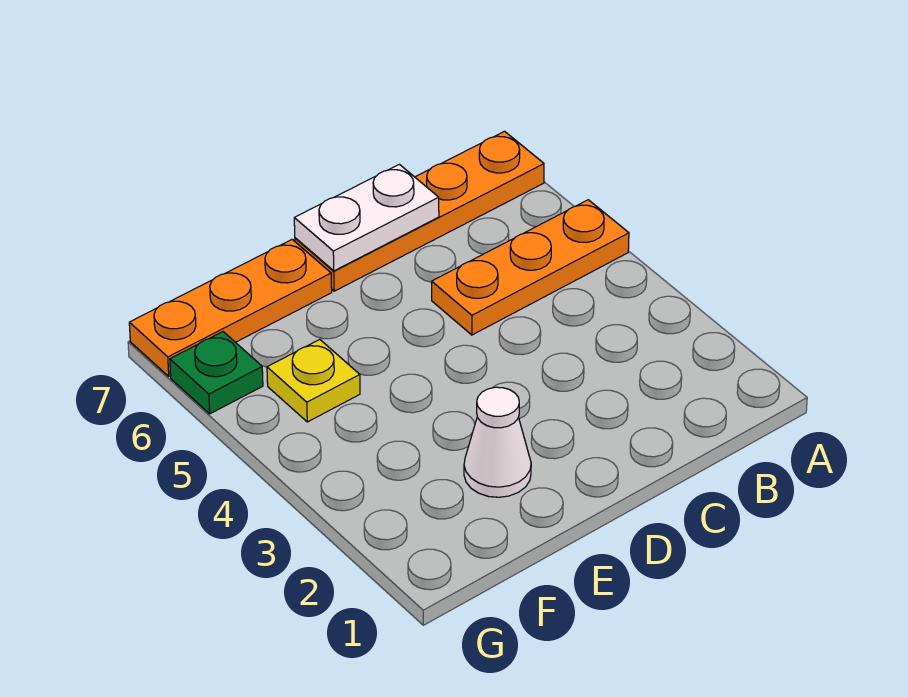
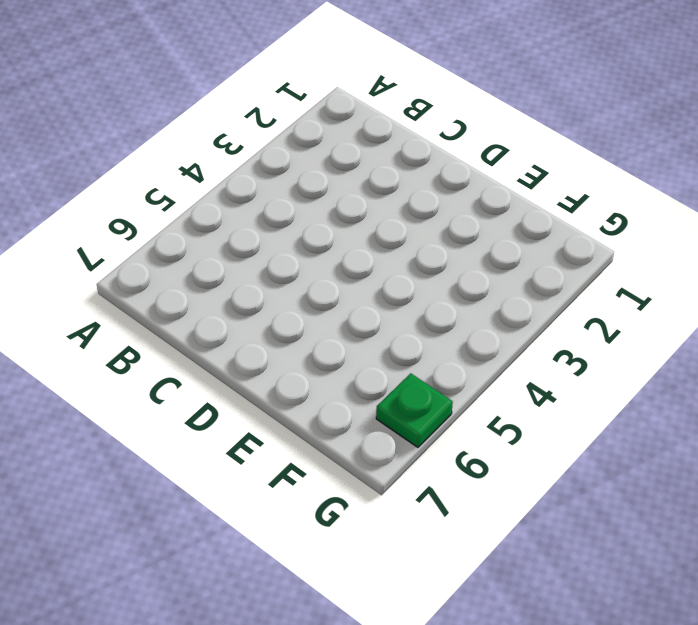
none -> orange 1x3 plate [432,200,629,335]
none -> orange 1x4 plate [295,131,544,291]

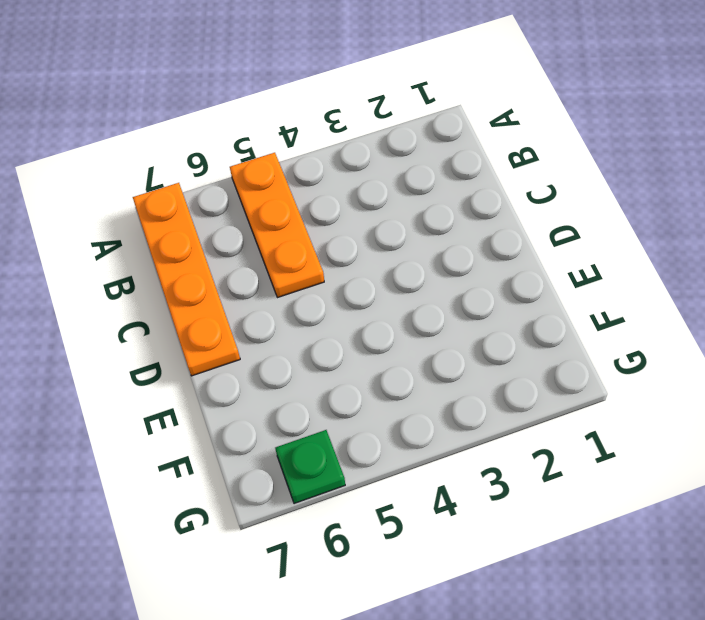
none -> white 1x1 cone [464,387,531,497]
none -> orange 1x3 plate [129,240,332,376]

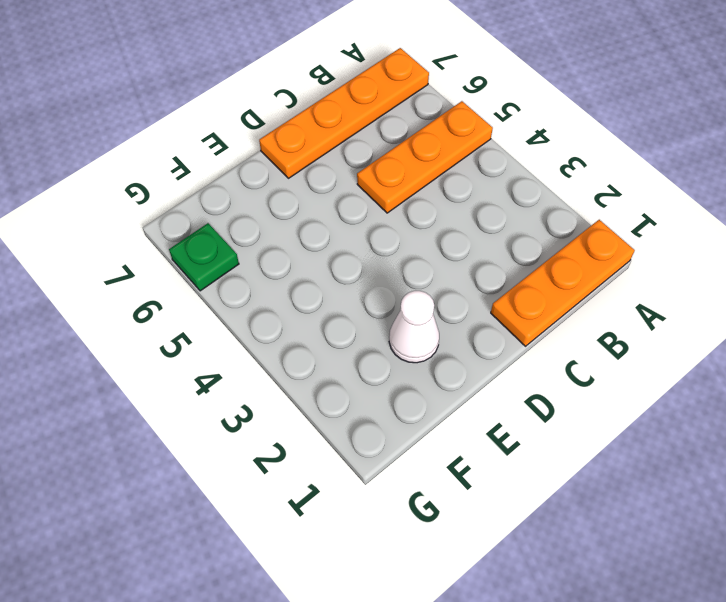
orange 1x3 plate [491,220,635,346] -> orange 1x3 plate moved to [129,240,332,376]
none -> yellow 1x1 plate [267,339,360,422]
none -> white 1x2 plate [294,164,439,271]

